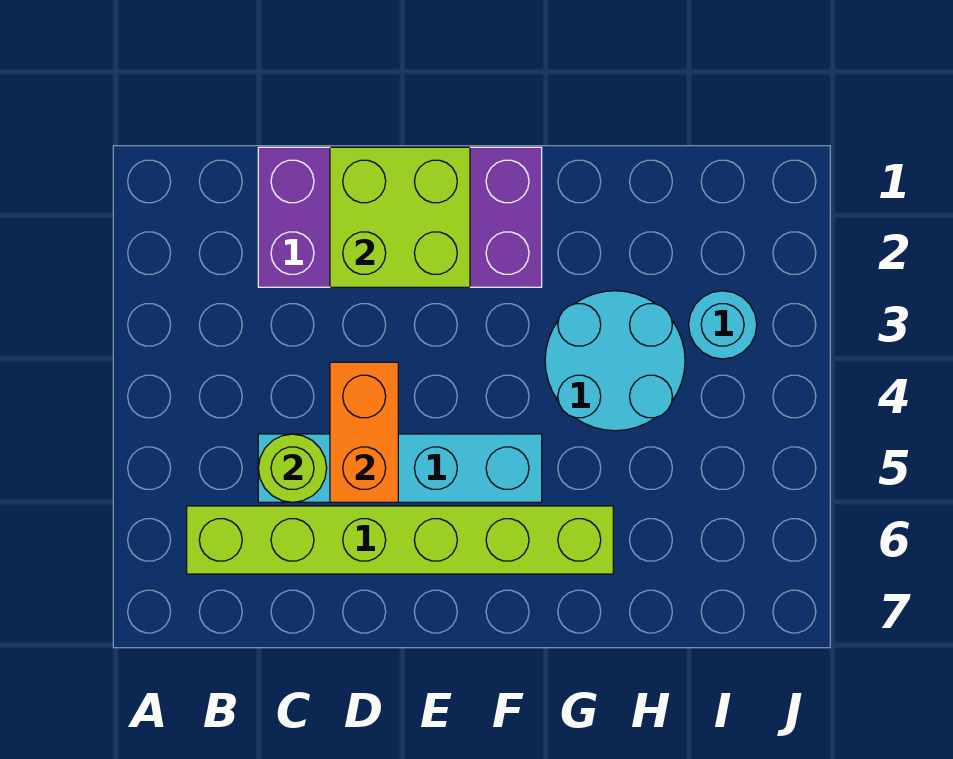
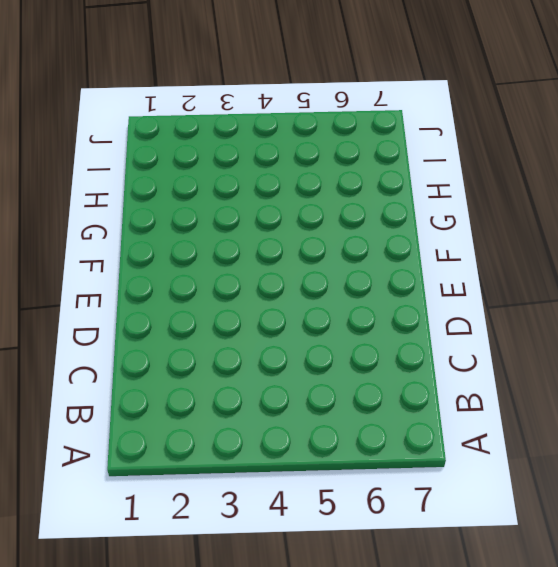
none -> lime 1x6 brick [187,506,613,574]
none -> purple 2x4 brick [258,147,542,287]

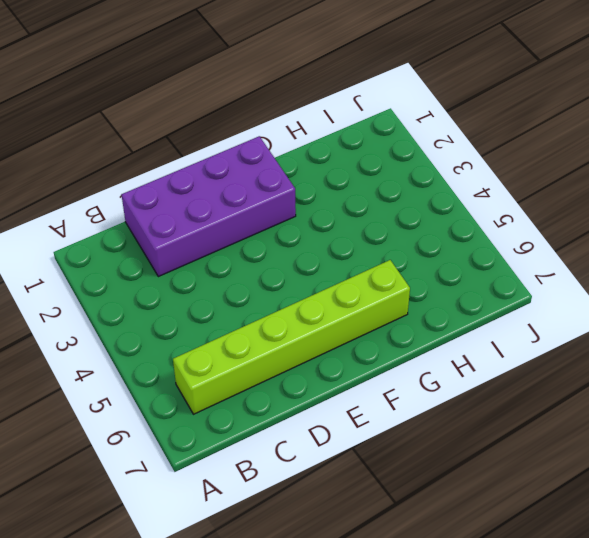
none -> cyan 1x4 brick [258,434,542,502]
none -> cyan 2x2 round brick [545,291,685,431]

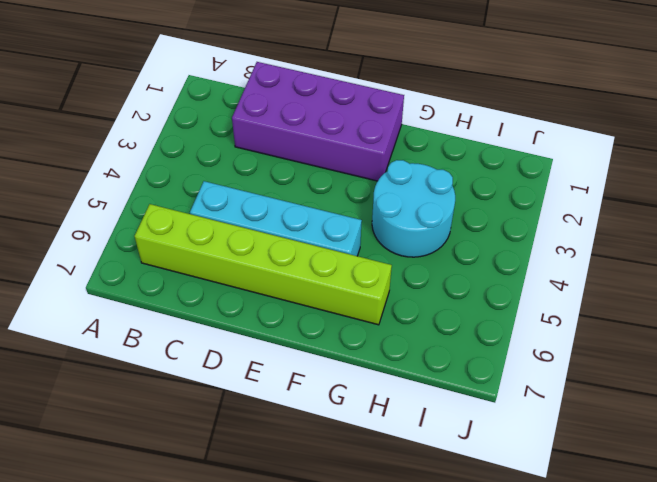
none -> cyan 1x1 round brick [689,291,757,359]
none -> lime 1x1 round brick [258,434,327,502]

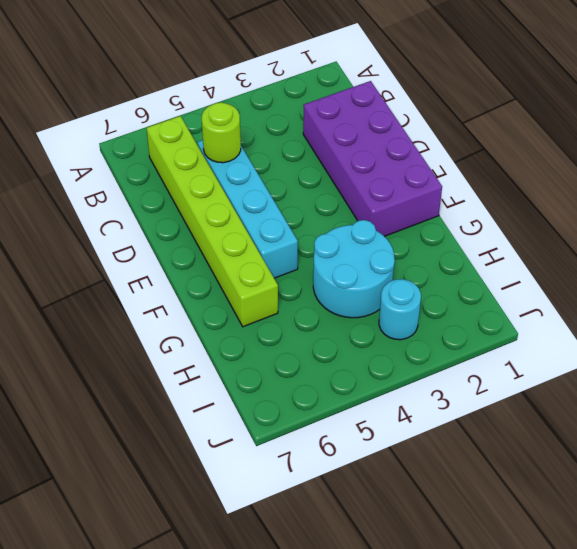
none -> lime 2x2 brick [330,147,470,287]
none -> orange 1x2 brick [330,362,398,502]

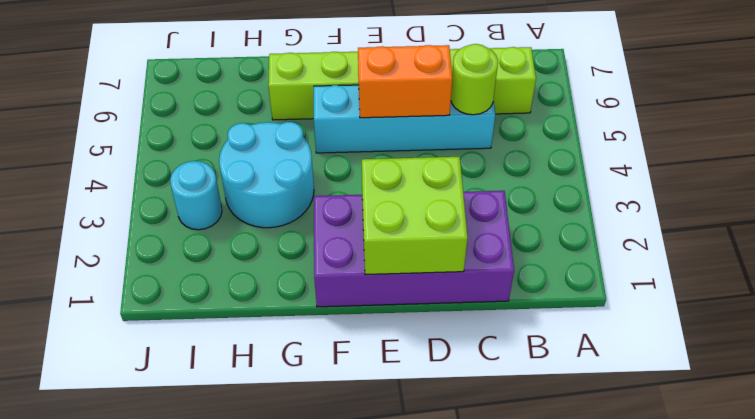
orange 1x2 brick [358,45,452,118] -> orange 1x2 brick turned to [330,362,398,502]

